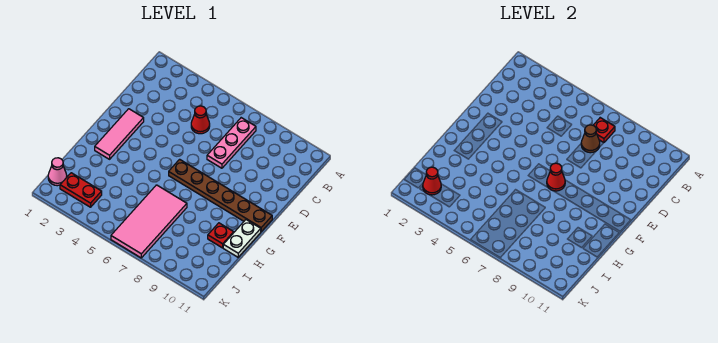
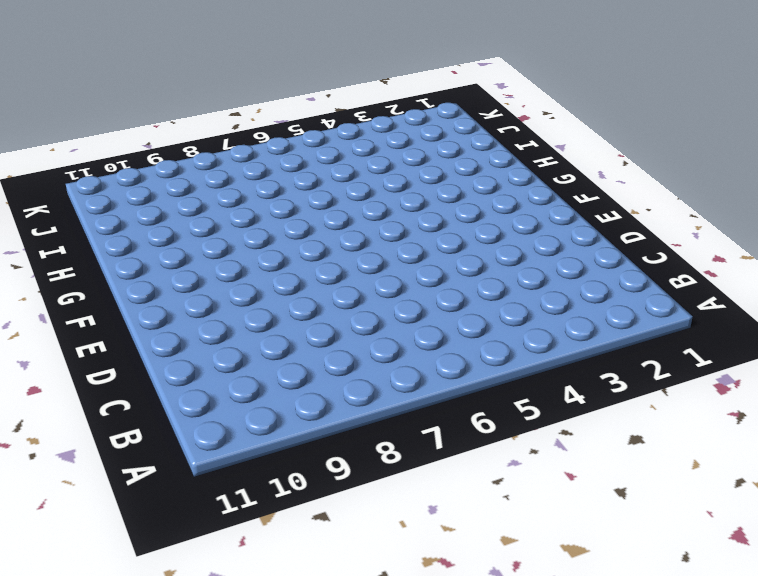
none -> pink 1x3 plate [207,118,256,168]
none -> red 1x1 cone [191,106,210,134]
none -> pink 1x3 tile [95,109,144,159]

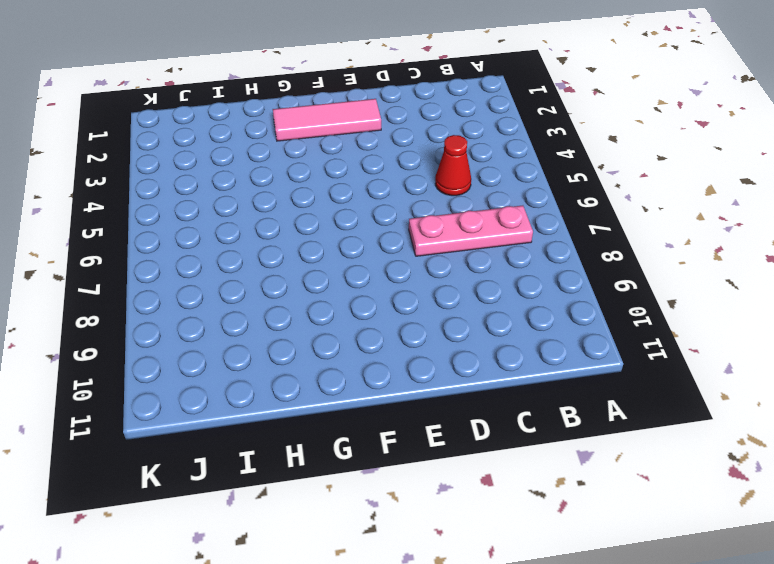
none -> brown 1x6 plate [169,159,272,232]
none -> white 1x2 plate [223,220,261,257]
none -> pink 2x4 tile [111,185,187,258]

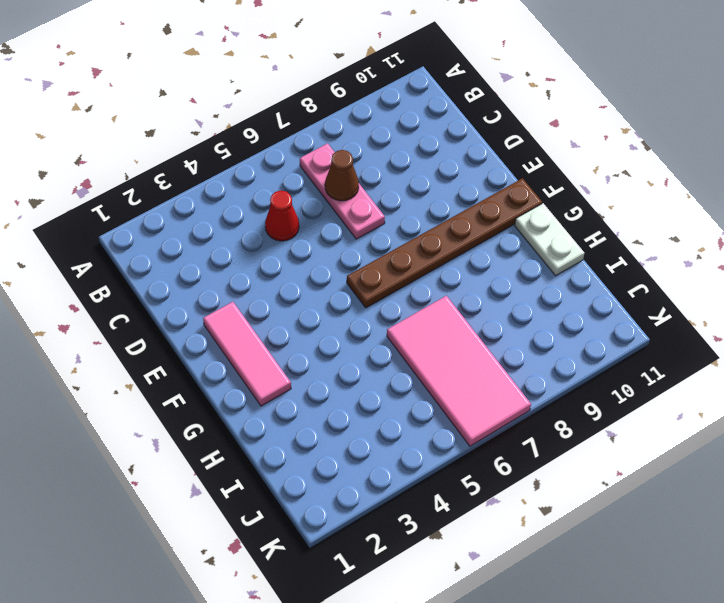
none -> red 1x1 plate [208,223,234,248]
none -> pink 1x1 cone [48,158,67,186]
none -> red 1x2 plate [60,173,102,207]

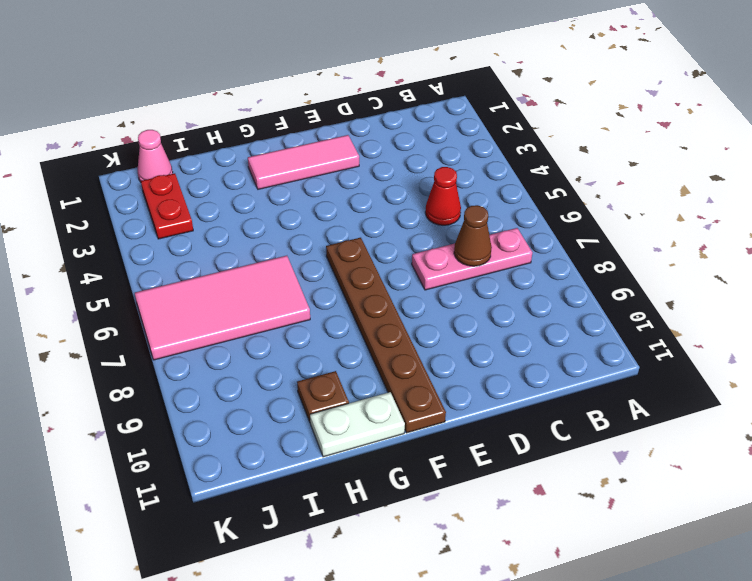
brown 1x1 plate [297,371,349,422] -> red 1x1 plate [208,223,234,248]
none -> red 1x1 plate [593,118,615,143]
none -> red 1x1 cone [547,163,565,191]
none -> red 1x1 cone [423,167,441,195]

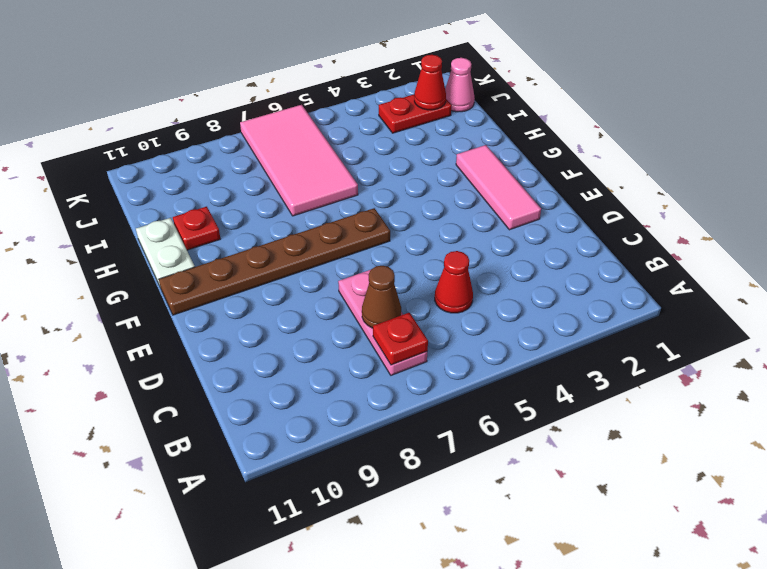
none -> red 1x1 cone [547,163,565,191]

